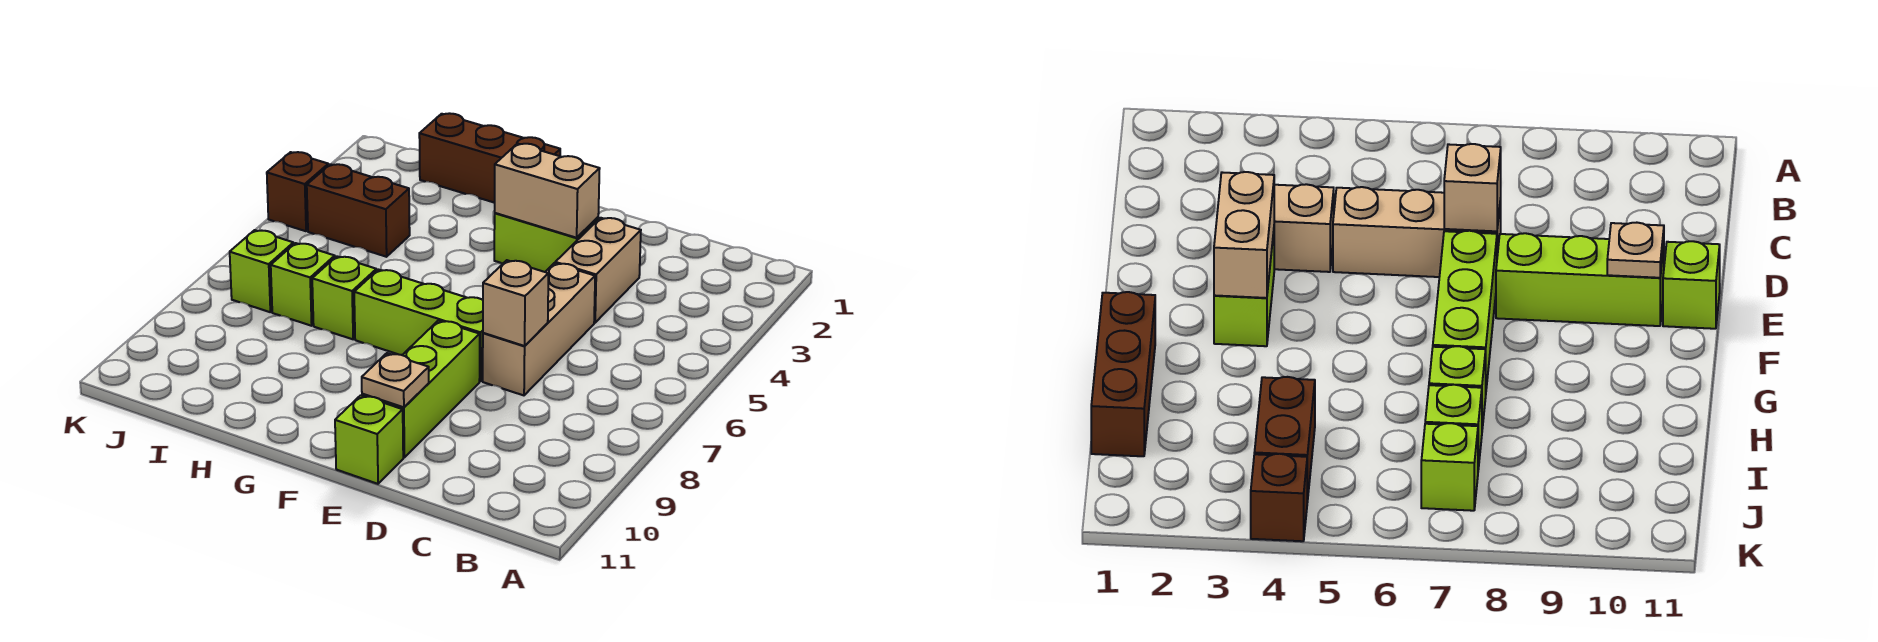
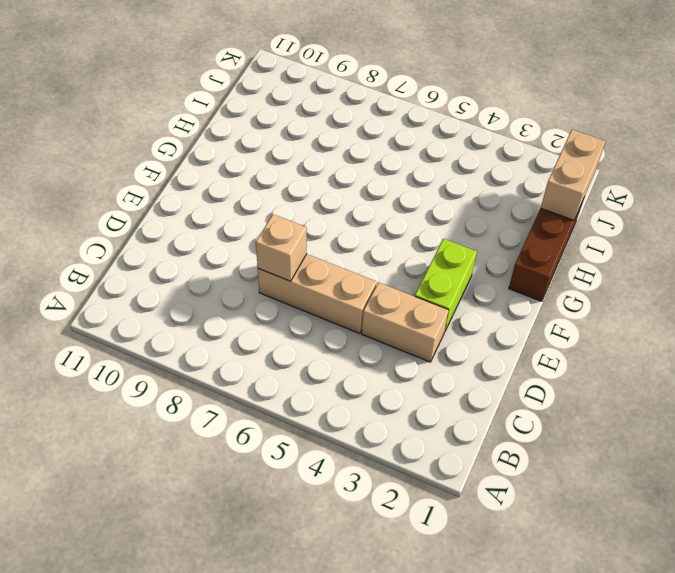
tan 1x2 brick [541,129,605,220] -> tan 1x2 brick moved to [495,144,600,238]
none -> lime 1x3 brick [354,270,483,381]
none -> lime 1x3 brick [362,321,480,458]
none -> lime 1x1 brick [335,395,403,484]

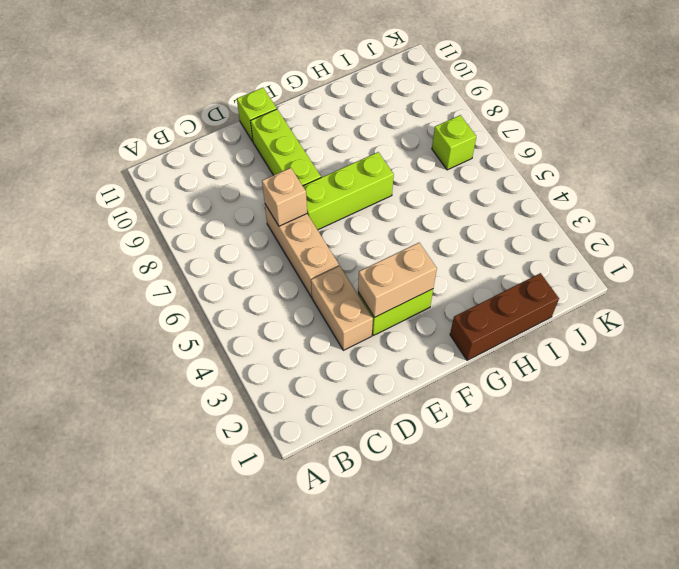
none -> lime 1x1 brick [312,256,376,339]
none -> brown 1x2 brick [307,164,410,257]
none -> lime 1x1 brick [271,243,335,326]

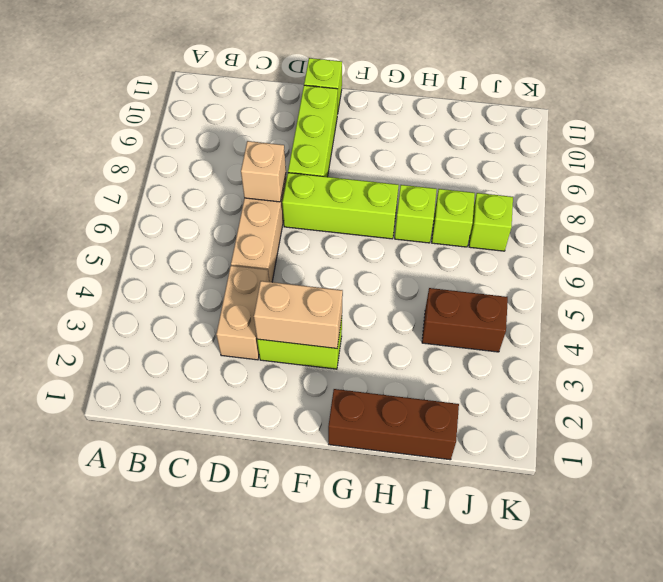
none -> brown 1x1 brick [267,152,328,231]
none -> tan 1x1 plate [362,353,429,407]

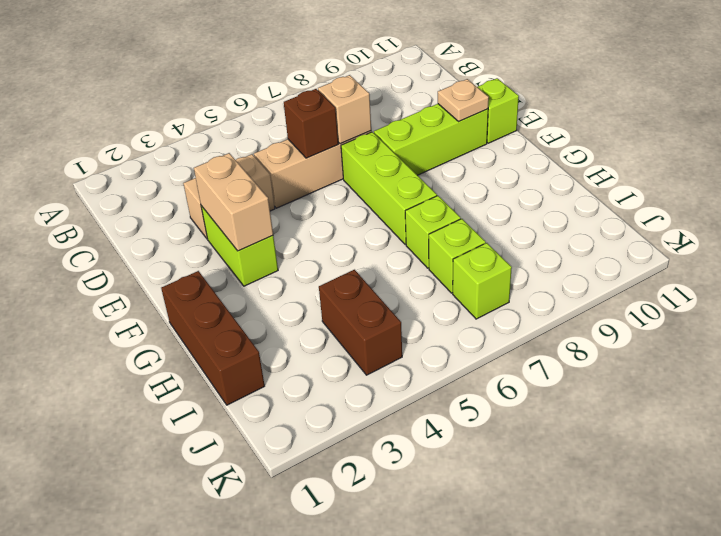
brown 1x1 brick [284,89,338,158] -> brown 1x1 brick moved to [267,152,328,231]

